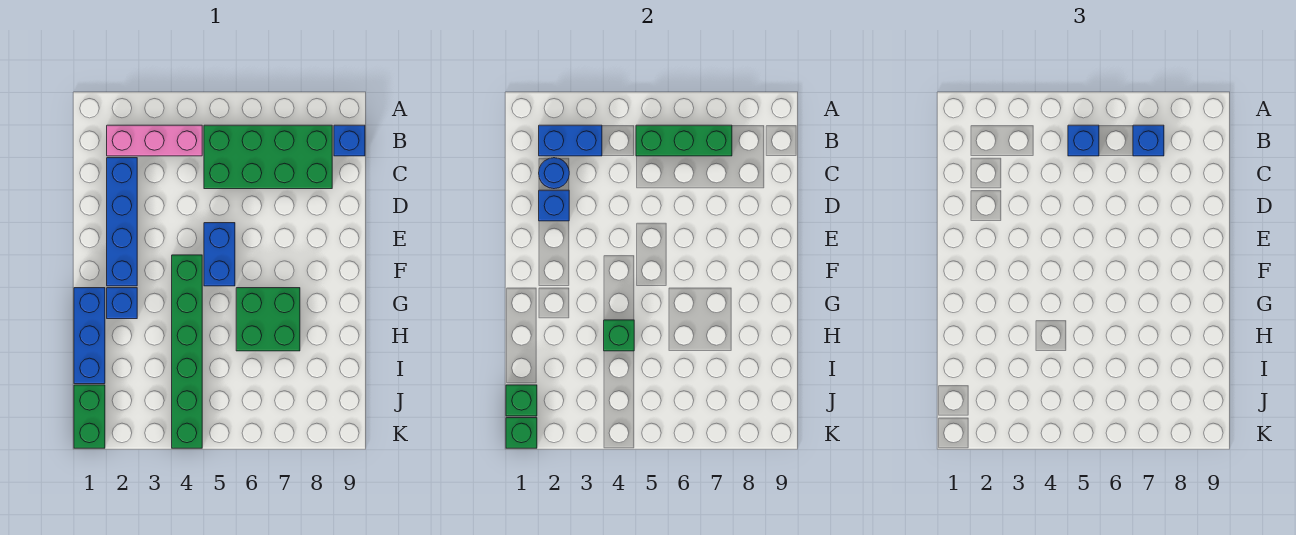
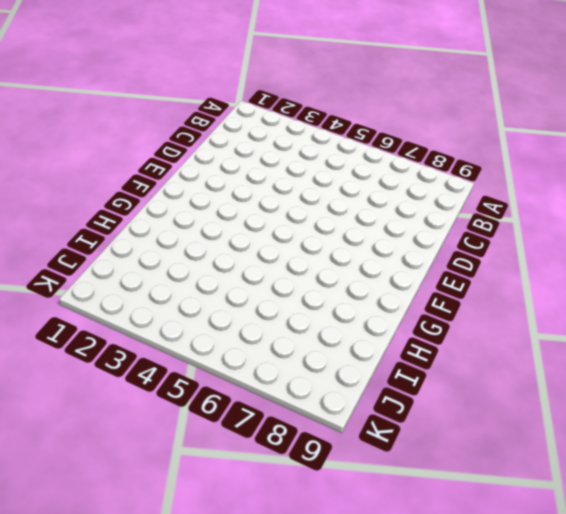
none -> pink 1x3 brick [107,125,202,156]
none -> green 2x4 brick [204,125,332,189]
none -> blue 1x1 brick [334,125,365,156]

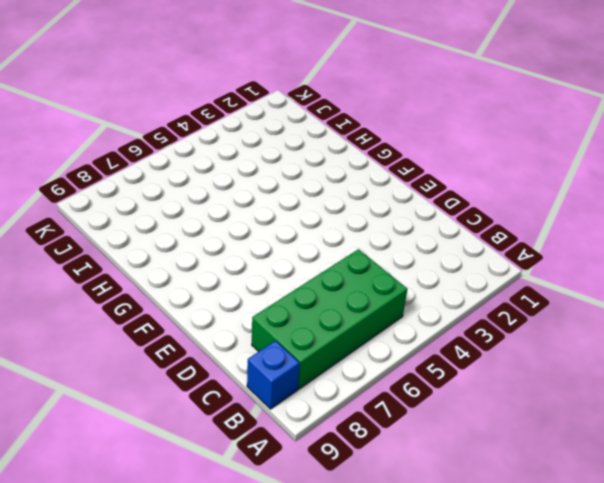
none -> pink 1x3 brick [107,125,202,156]
none -> blue 1x4 brick [107,158,137,286]
none -> blue 1x2 brick [204,223,235,286]

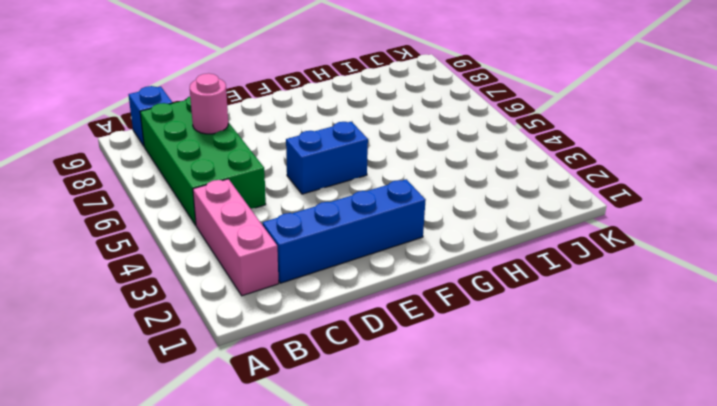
pink 1x1 round brick [190,73,228,134] -> none
none -> green 1x6 brick [172,255,202,448]
none -> blue 1x3 brick [74,288,105,384]
none -> blue 1x1 brick [107,288,137,319]

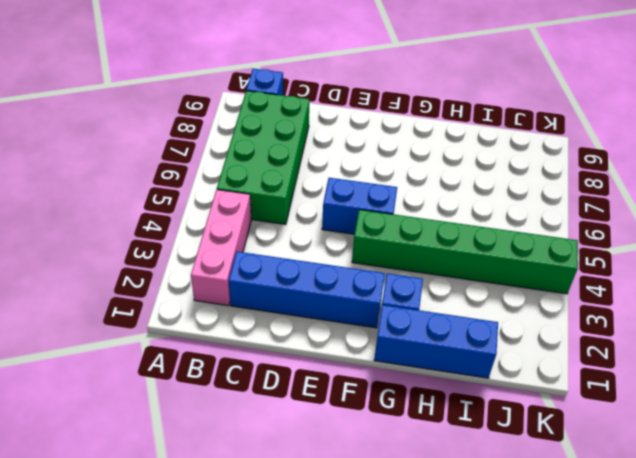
none -> green 2x2 brick [236,288,300,351]
none -> green 1x2 brick [74,385,105,448]
none -> blue 1x2 brick [539,125,602,156]

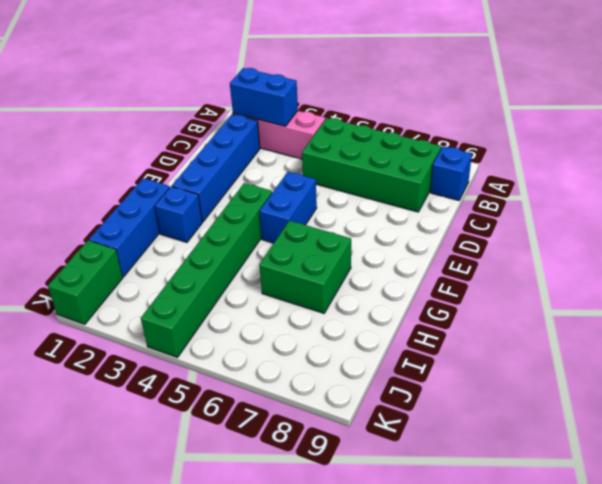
none -> green 1x3 brick [636,125,732,156]
none -> blue 1x1 round brick [539,158,569,189]
none -> blue 1x1 brick [539,190,569,221]

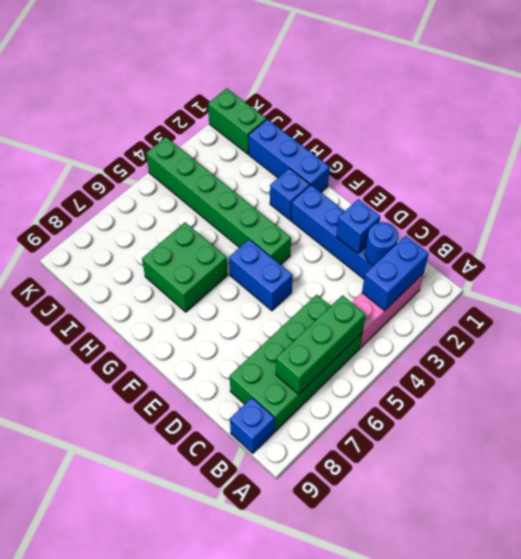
none -> green 1x1 brick [604,320,634,351]
none -> green 1x1 brick [506,385,537,416]
none -> green 1x1 brick [506,418,537,448]

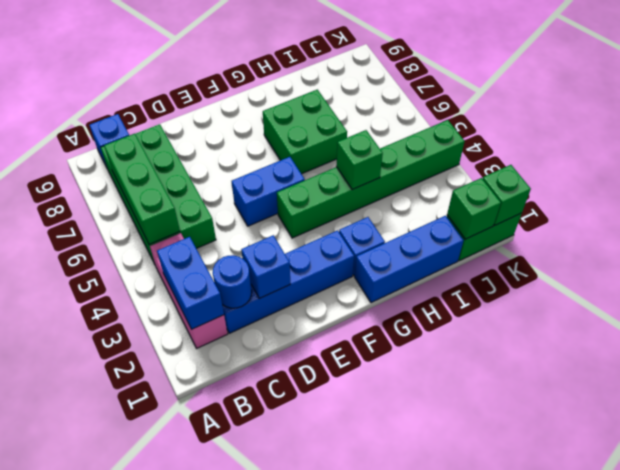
none -> blue 1x1 brick [1068,125,1099,156]
none -> blue 1x1 brick [1133,125,1164,156]

